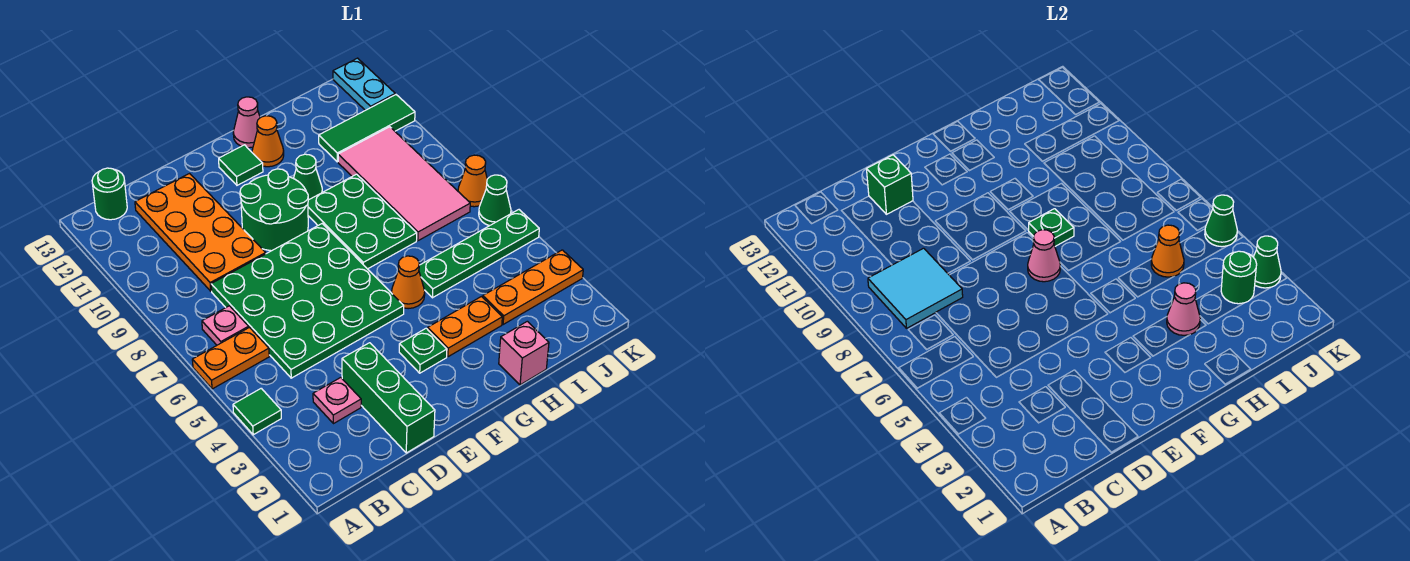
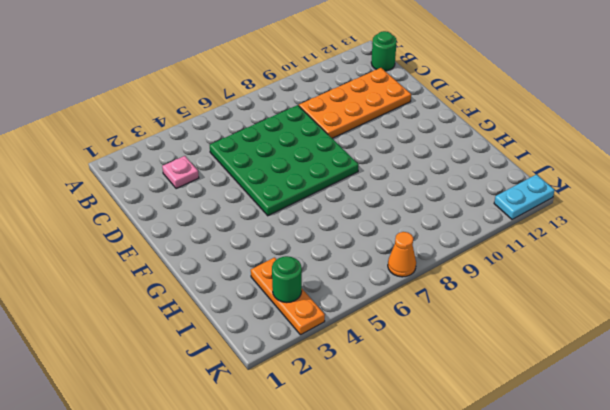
none -> green 1x1 tile [233,388,281,435]
none -> orange 1x2 plate [192,328,269,389]
none -> pink 1x1 plate [202,306,249,345]
none -> green 1x3 brick [342,343,435,453]

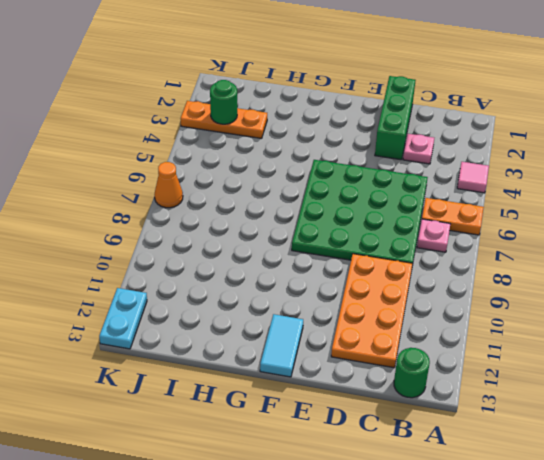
pink 1x1 tile [457,162,489,193] -> green 1x1 tile [233,388,281,435]
cyan 1x2 tile [260,314,303,377] -> green 1x1 tile [219,145,263,185]
none -> green 2x2 round brick [240,169,308,251]
none -> green 1x1 plate [399,328,447,373]
none -> orange 1x2 plate [428,297,502,357]
none -> orange 1x1 cone [392,256,425,309]

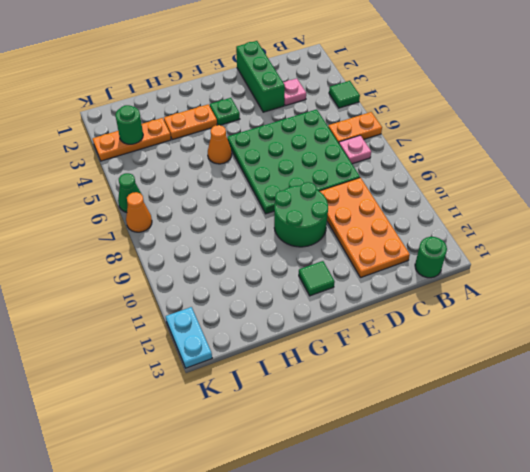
none -> green 2x3 plate [308,174,417,269]
none -> green 1x1 cone [294,154,322,200]
none -> orange 1x1 cone [252,116,284,167]
none -> pink 1x1 cone [233,97,260,148]

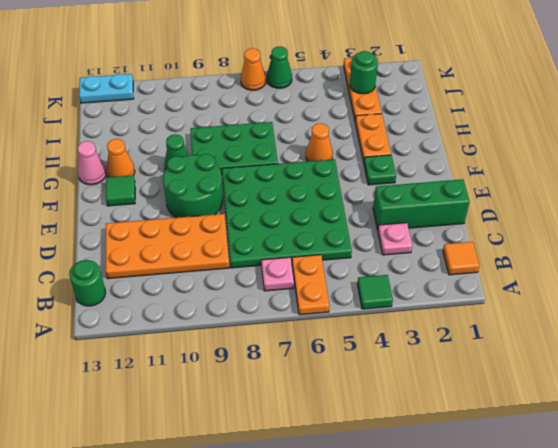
orange 1x1 tile [443,242,480,275] -> none
none -> pink 1x1 brick [499,321,549,385]
none -> green 1x4 plate [419,210,539,298]
none -> pink 2x4 tile [338,127,470,241]
none -> green 1x3 tile [319,95,415,162]

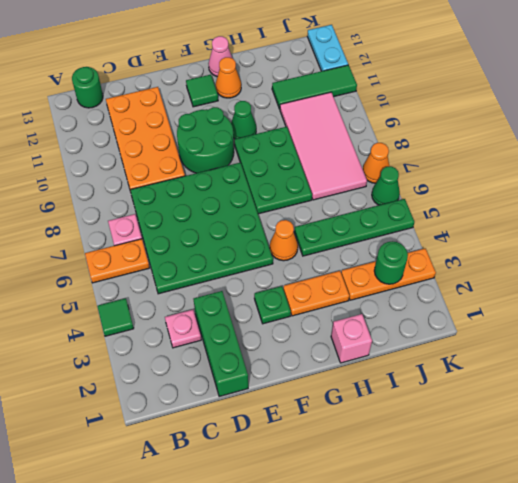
none -> cyan 2x2 tile [868,248,963,328]
none -> green 1x1 brick [867,155,913,214]
none -> pink 1x1 cone [1028,230,1060,282]
none -> green 1x1 plate [1028,209,1074,246]

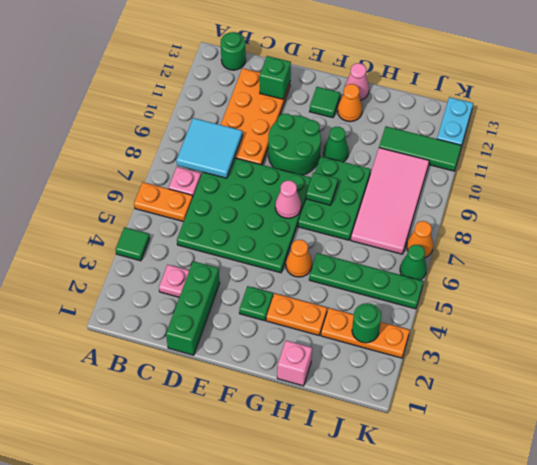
none -> pink 1x1 cone [1167,283,1200,335]
none -> orange 1x1 cone [1151,225,1184,277]
none -> green 1x1 cone [1253,236,1281,288]
none -> green 1x1 cone [1205,195,1237,247]

